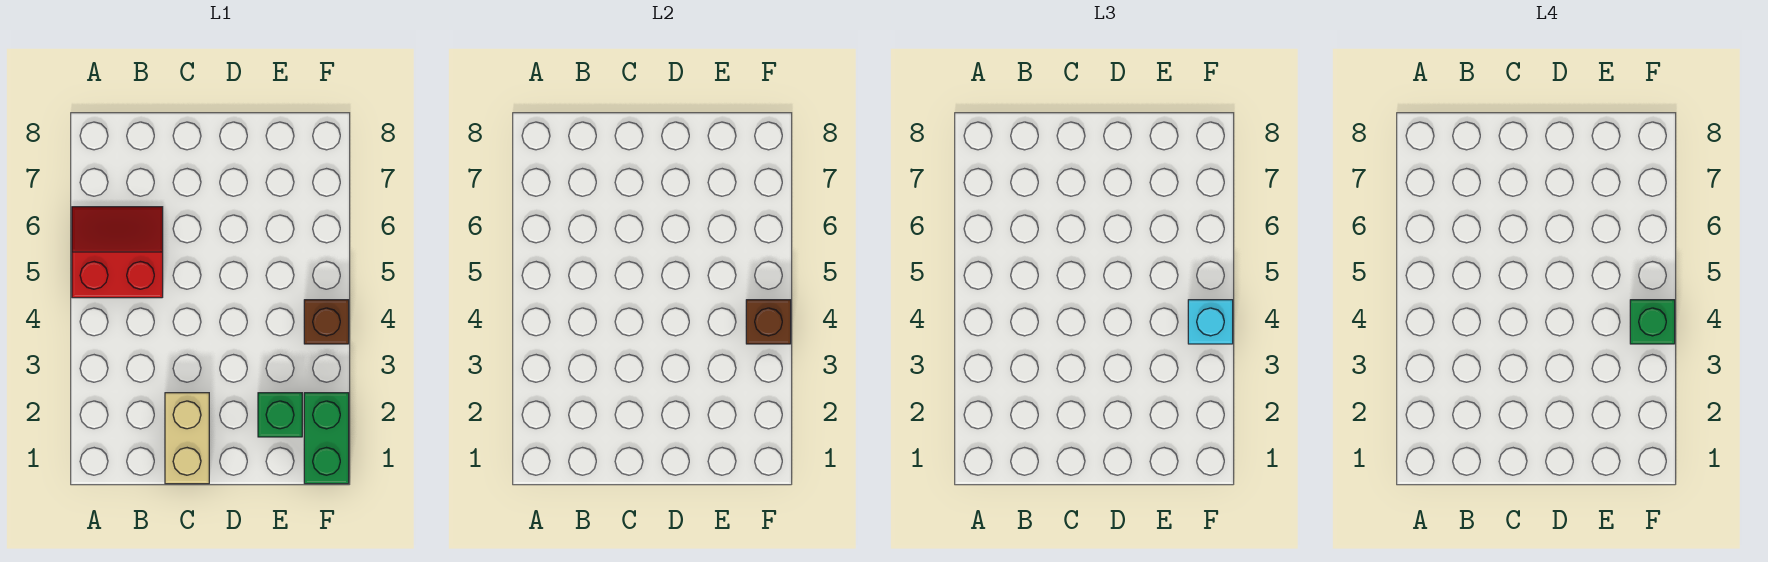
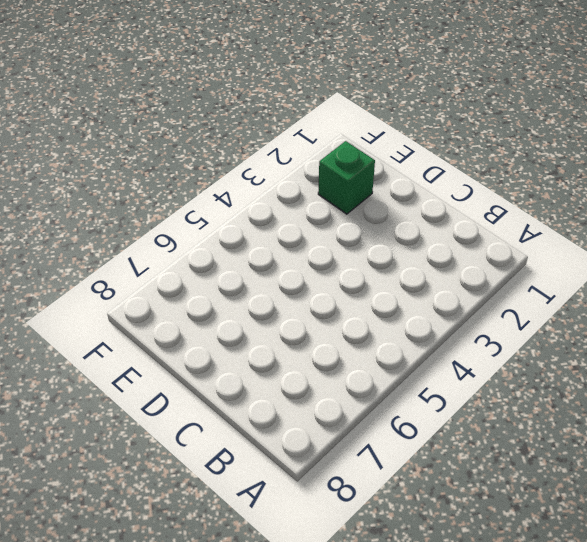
none -> red 2x2 slope [72,207,163,298]
none -> tan 1x2 brick [165,393,209,484]

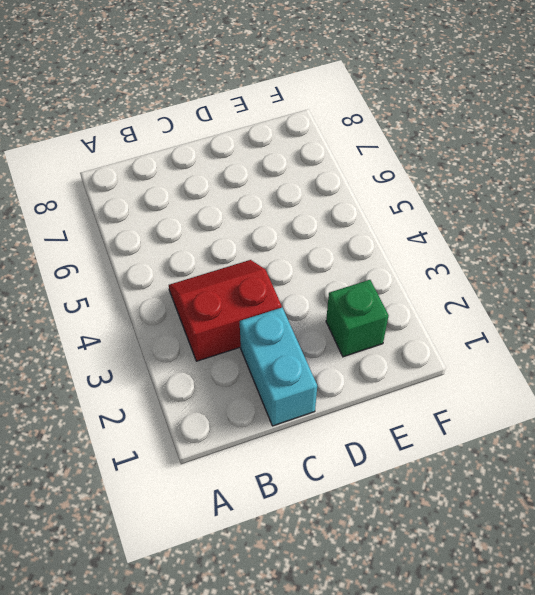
red 2x2 slope [169,260,282,361] -> red 2x2 slope moved to [72,207,163,298]
cyan 1x2 brick [240,307,317,426] -> tan 1x2 brick [165,393,209,484]
none -> green 1x2 brick [304,393,349,484]
none -> brown 1x1 brick [304,300,349,344]

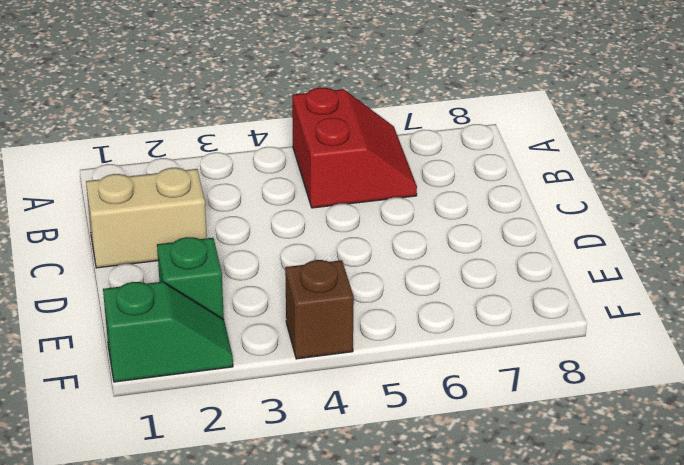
green 1x2 slope [103,282,233,382] -> green 1x2 brick [304,393,349,484]
none -> brown 1x1 brick [746,300,791,344]
none -> cyan 1x1 brick [1188,300,1233,344]

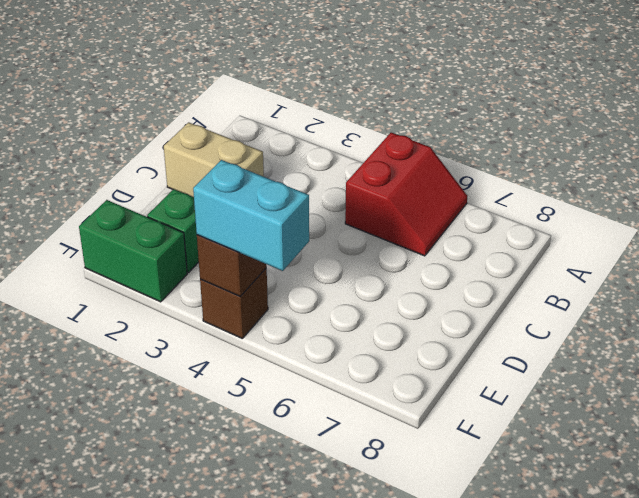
cyan 1x2 brick [193,160,309,271] -> cyan 1x1 brick [1188,300,1233,344]
none -> green 1x1 brick [1630,300,1675,344]

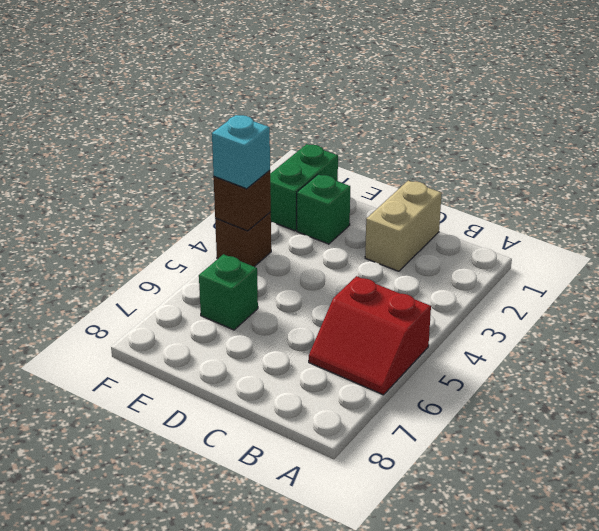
green 1x1 brick [199,254,258,330] -> green 1x1 brick moved to [1630,300,1675,344]

